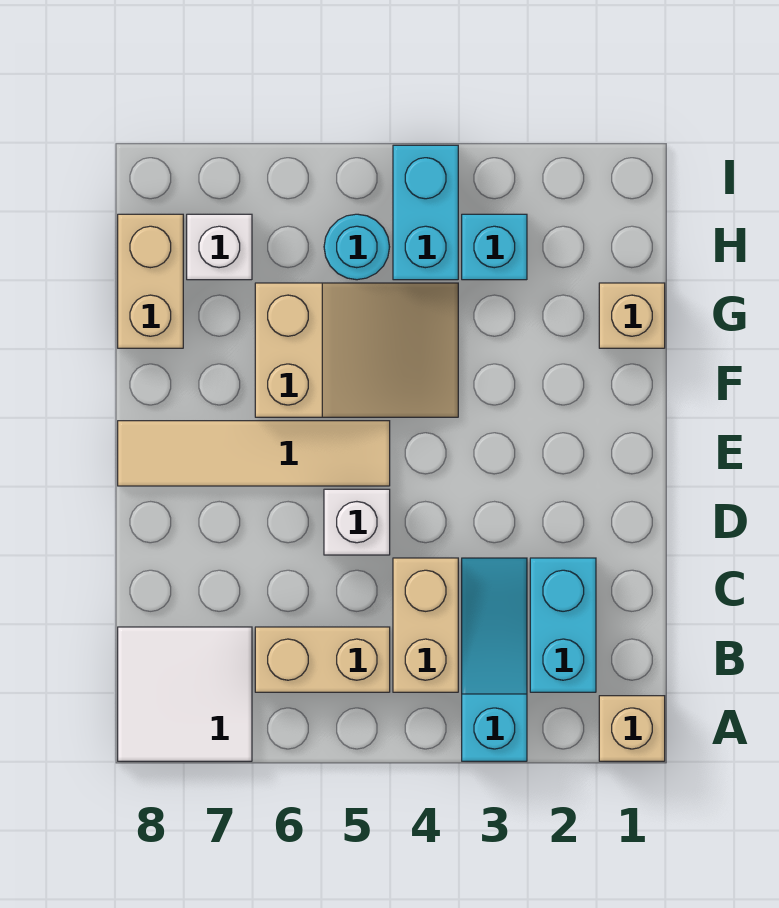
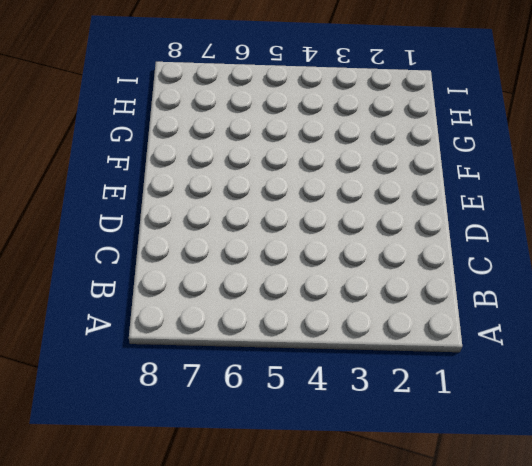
none -> tan 1x1 brick [599,696,665,761]
none -> cyan 1x3 slope [462,558,527,761]
none -> white 2x2 tile [118,627,252,761]

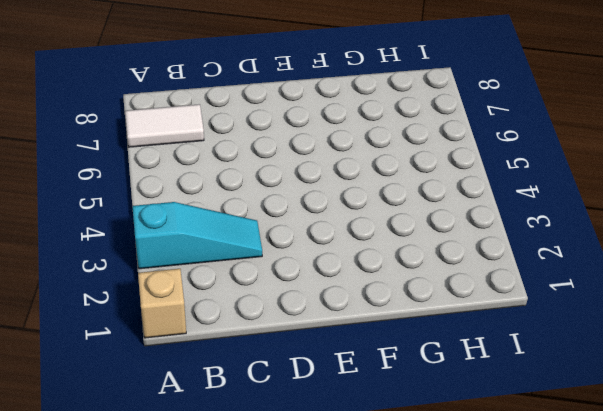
white 1x2 tile [125,104,204,147] -> white 2x2 tile [118,627,252,761]
none -> cyan 1x2 brick [530,558,596,692]
none -> tan 1x2 brick [393,558,458,692]
none -> tan 1x2 brick [255,627,390,692]

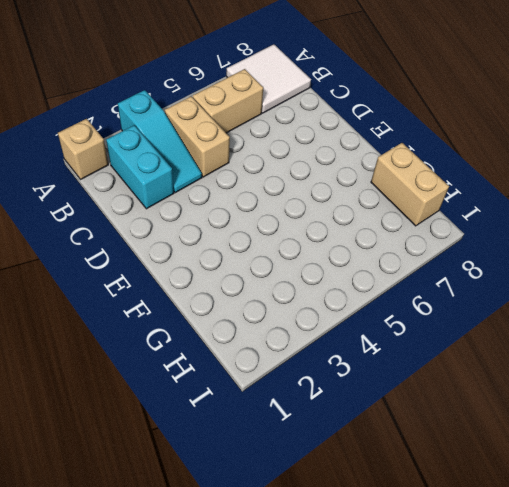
none -> white 1x1 brick [324,489,390,555]
none -> tan 1x4 tile [118,421,390,486]
none -> tan 2x3 slope [255,283,458,417]

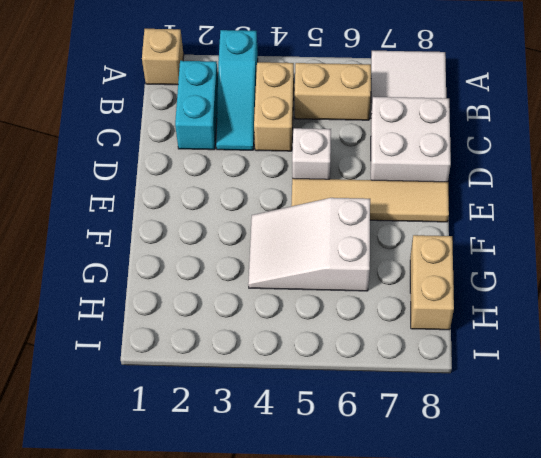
white 2x2 brick [371,97,451,182] -> none
white 2x3 slope [248,198,370,291] -> tan 2x3 slope [255,283,458,417]
none -> tan 1x1 brick [599,283,665,348]
none -> cyan 1x1 brick [462,214,527,280]
none -> cyan 1x2 brick [393,145,458,280]

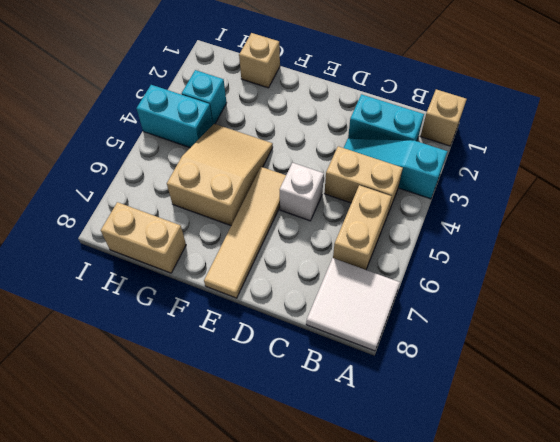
none -> cyan 1x1 round brick [324,214,389,280]
none -> white 1x1 brick [187,214,252,280]

